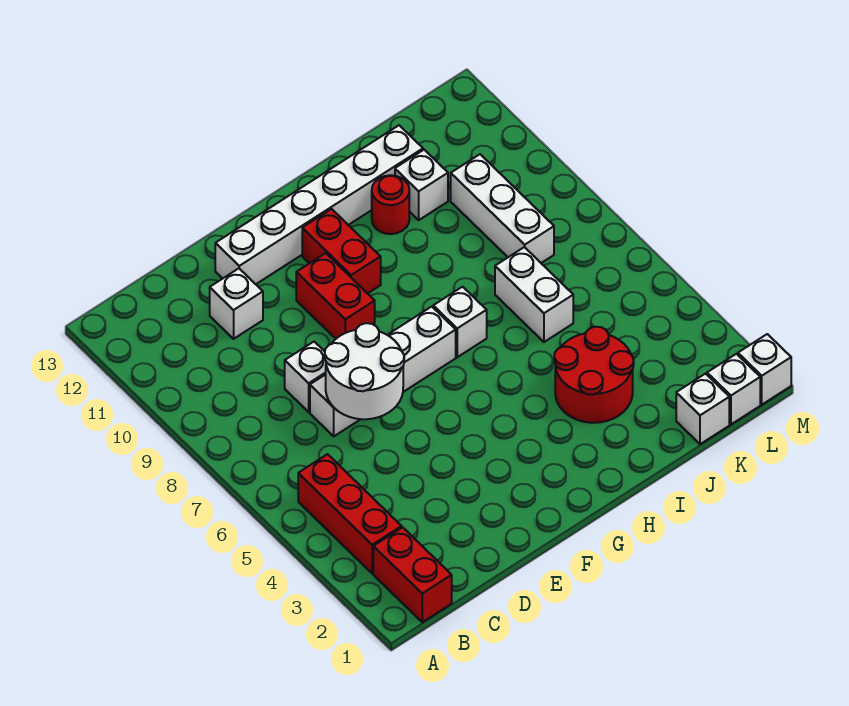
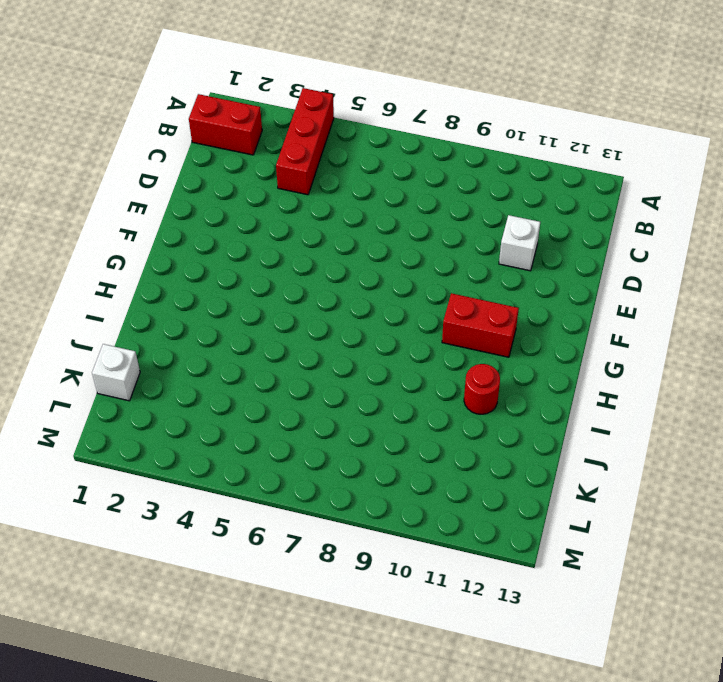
red 1x3 brick [276,88,334,195] -> red 1x3 brick turned to [298,454,402,573]
none -> white 1x4 brick [310,307,456,436]
none -> white 1x1 brick [285,342,326,412]
none -> white 1x6 brick [215,125,423,284]

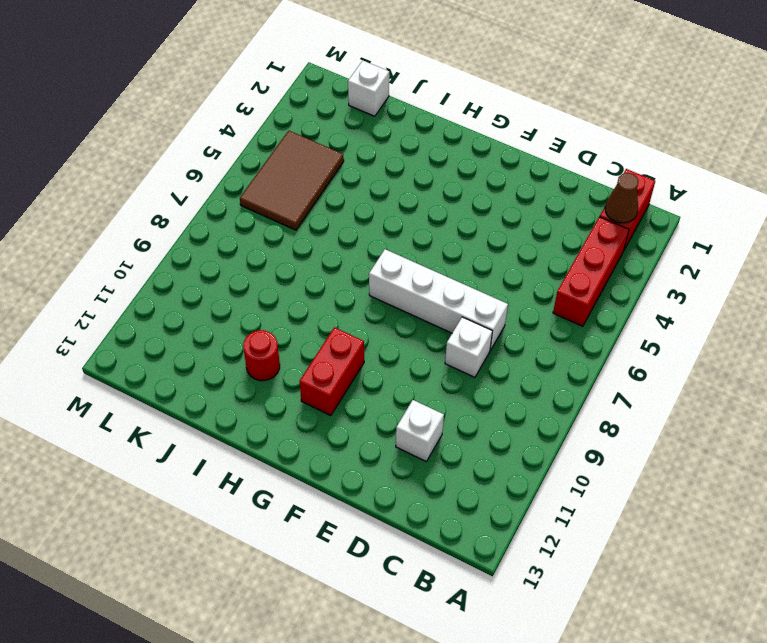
brown 1x1 cone [605,173,639,223] -> none
brown 2x3 tile [240,131,344,230] -> none
none -> white 1x6 brick [215,125,423,284]
none -> red 1x2 brick [296,253,375,339]
none -> white 1x1 brick [433,287,487,357]

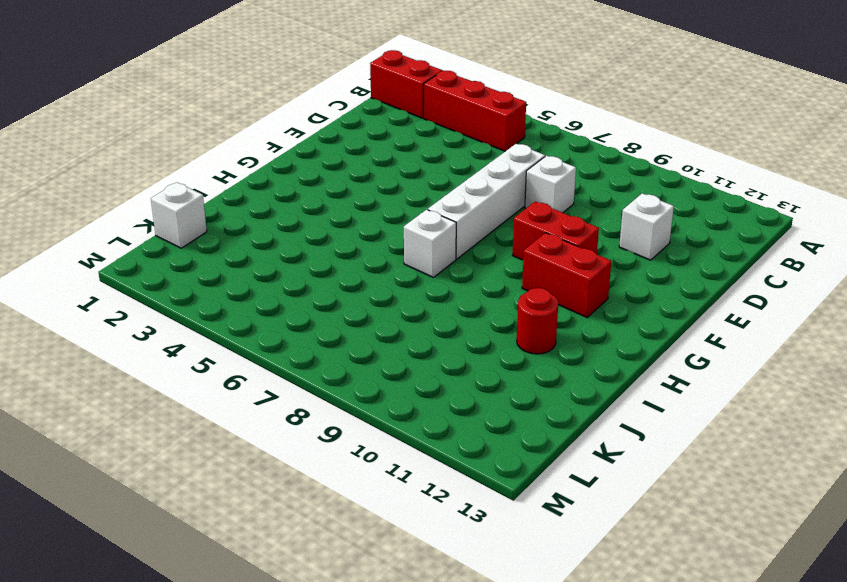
none -> white 1x6 brick [215,125,423,284]
none -> red 2x2 round brick [554,327,634,423]
none -> white 1x2 brick [495,247,573,342]

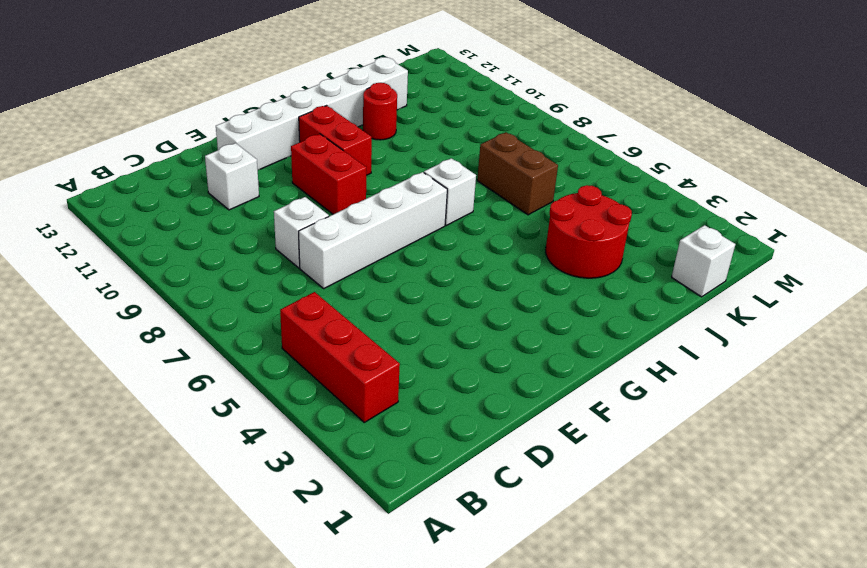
brown 1x2 brick [477,132,558,215] -> white 1x2 brick [495,247,573,342]
none -> red 1x2 brick [373,527,452,622]
none -> white 1x1 brick [395,150,448,220]
none -> white 1x3 brick [451,154,554,263]

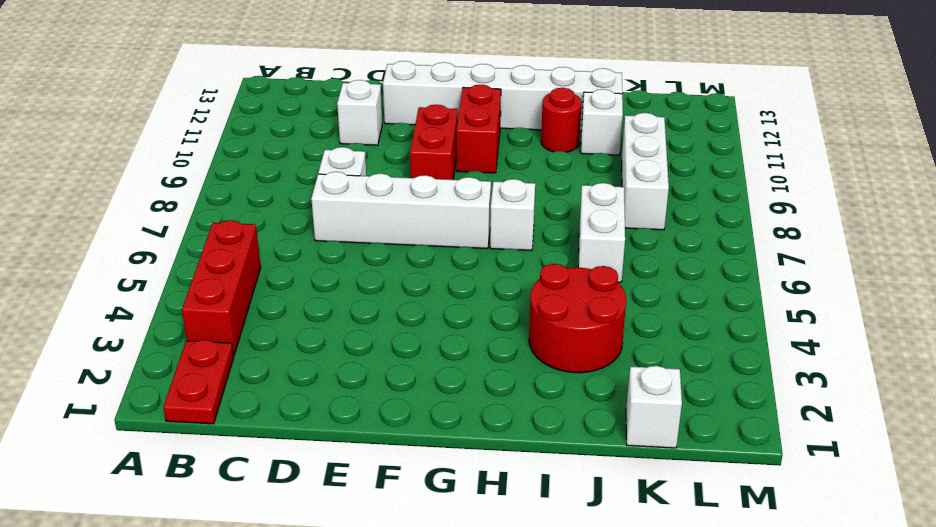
red 1x2 plate [163,340,234,424] -> red 1x2 brick [373,527,452,622]
none -> white 1x1 brick [707,354,760,424]
none -> white 1x1 brick [738,334,791,405]
none -> white 2x2 round brick [325,323,404,419]

